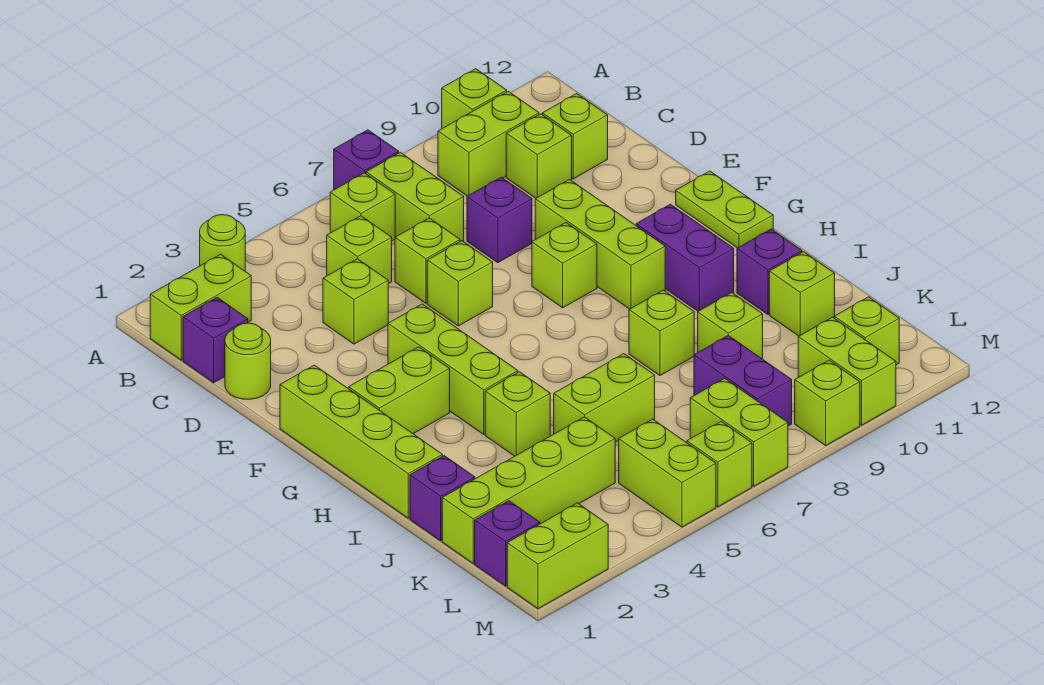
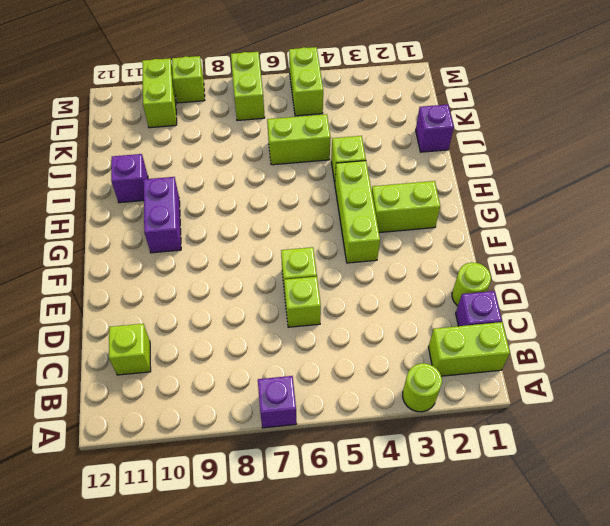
none -> lime 1x1 brick [442,69,507,128]
none -> lime 1x1 brick [330,173,395,241]
none -> lime 1x2 brick [366,152,464,241]
none -> lime 1x2 brick [438,91,539,196]

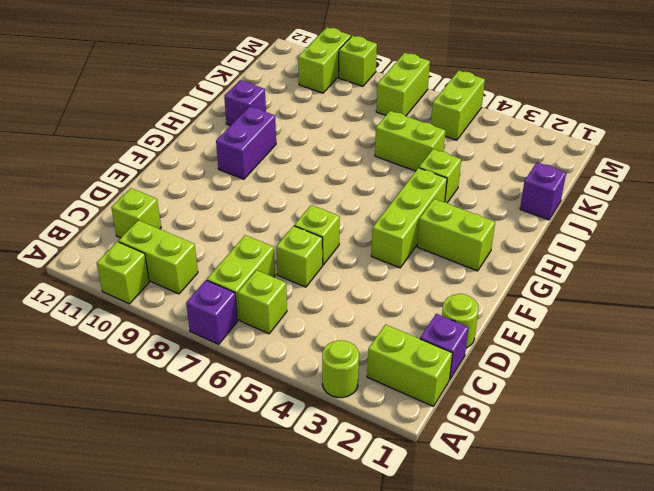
none -> lime 1x1 brick [327,216,392,284]
none -> lime 1x1 brick [506,114,572,198]
none -> lime 1x1 brick [323,259,388,344]
none -> purple 1x1 brick [467,177,532,263]

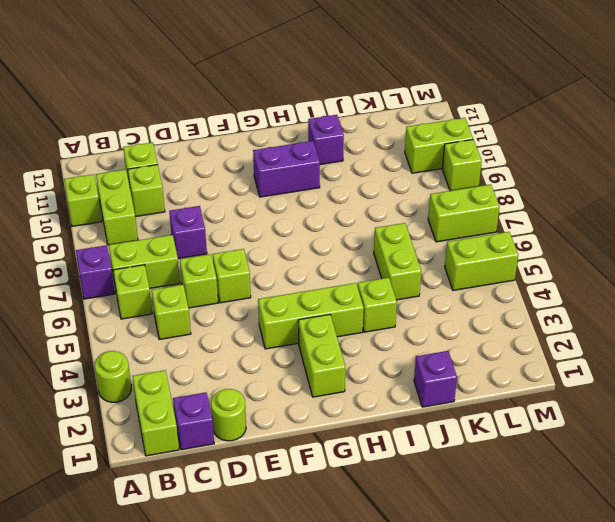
none -> lime 1x1 brick [323,259,388,344]
none -> lime 1x3 brick [535,180,665,309]
none -> lime 1x4 brick [280,365,443,518]
none -> lime 1x1 brick [532,223,597,308]

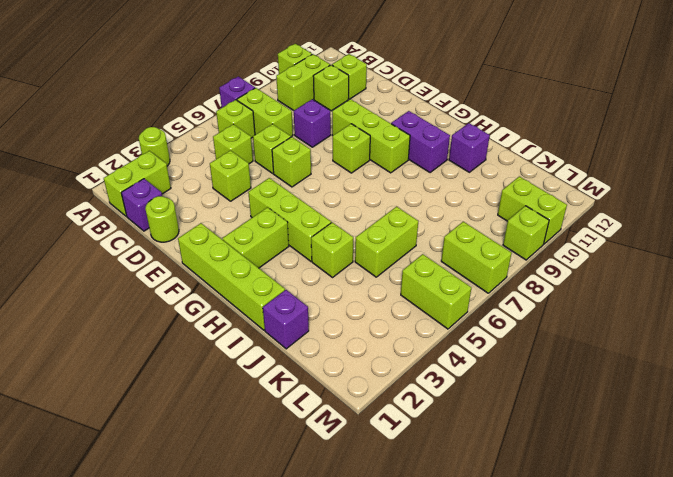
none -> lime 1x2 plate [676,171,773,248]
none -> lime 1x1 brick [629,290,694,376]
none -> lime 1x1 brick [698,293,763,359]
none -> lime 1x1 brick [769,252,835,336]

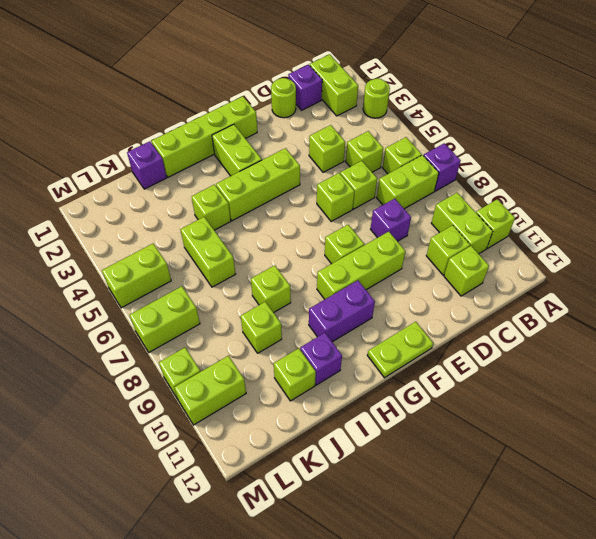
none -> lime 1x4 brick [442,417,615,563]
none -> purple 1x2 brick [694,336,792,426]
none -> purple 1x1 brick [475,501,540,586]
none -> lime 1x1 brick [834,297,899,365]

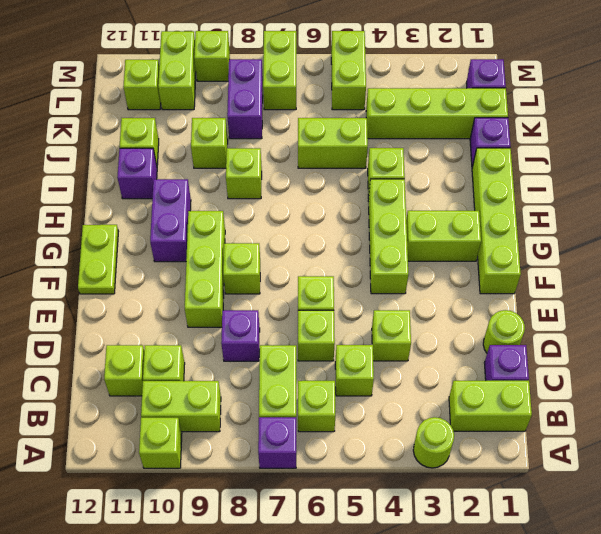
none -> lime 1x2 brick [507,503,608,609]
none -> lime 1x1 brick [687,422,752,507]

